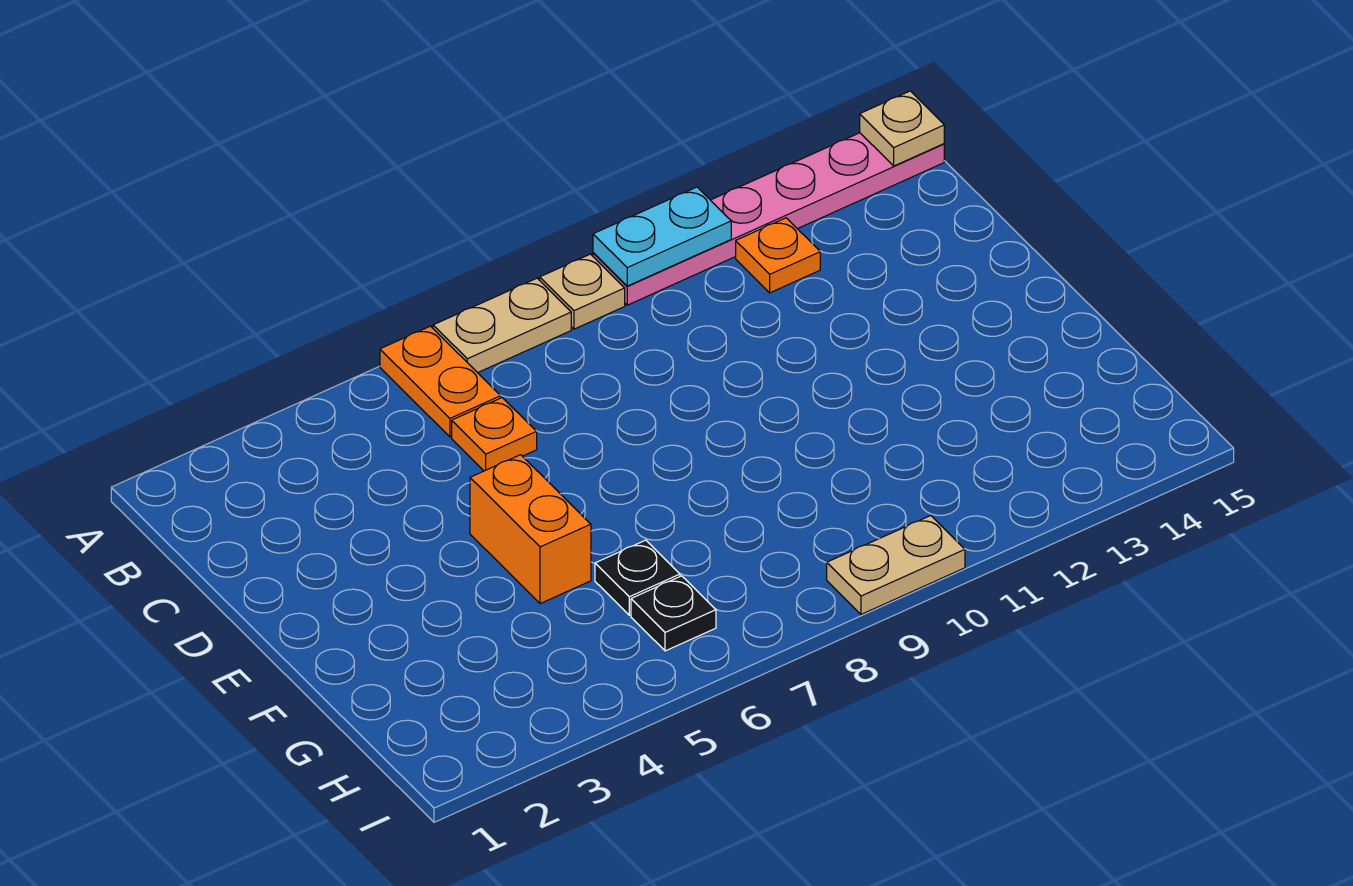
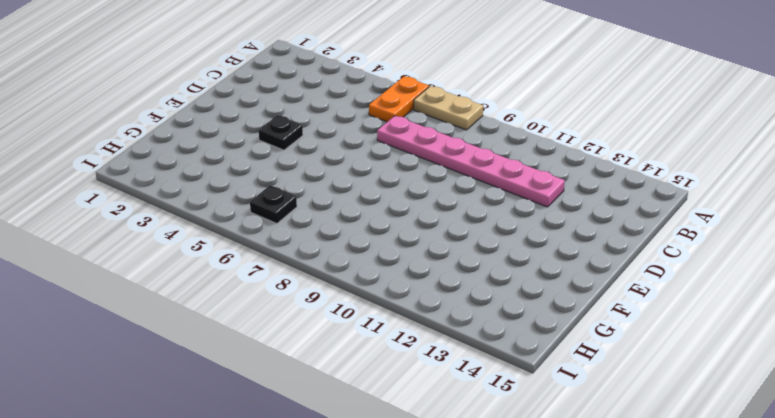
pink 1x6 plate [377,116,565,207] -> pink 1x6 plate moved to [593,133,944,305]
black 1x1 plate [259,115,303,150] -> black 1x1 plate moved to [595,540,680,615]
none -> tan 1x1 plate [540,254,625,329]
none -> orange 1x1 plate [736,218,820,293]
none -> orange 1x1 plate [452,398,537,471]

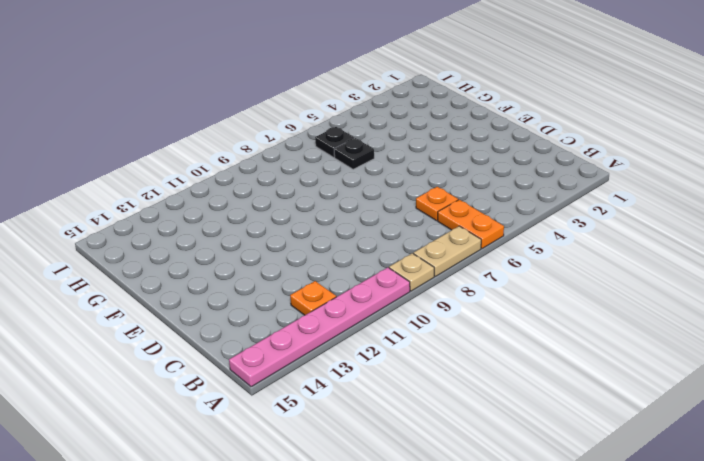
none -> orange 1x2 brick [470,455,591,604]
none -> tan 1x2 plate [827,516,965,614]
none -> cyan 1x2 plate [593,187,731,286]

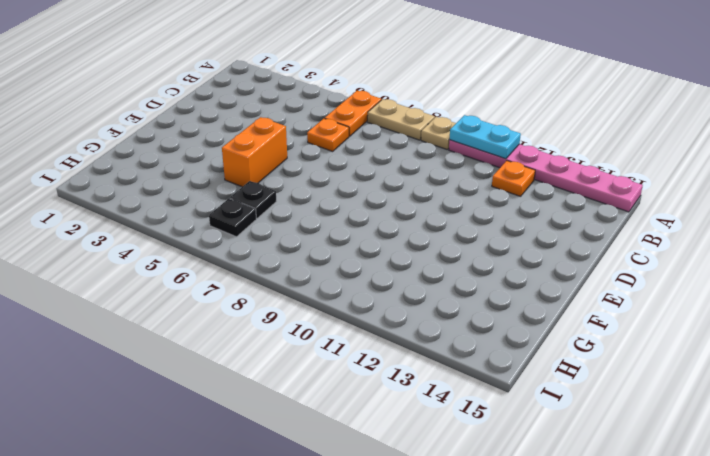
none -> tan 1x2 plate [827,516,965,614]
none -> tan 1x1 plate [860,91,944,166]

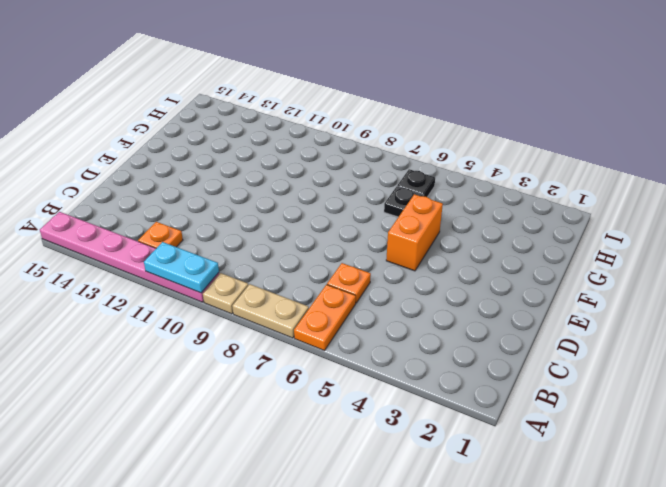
none -> tan 1x2 plate [827,516,965,614]
none -> tan 1x1 plate [860,91,944,166]

